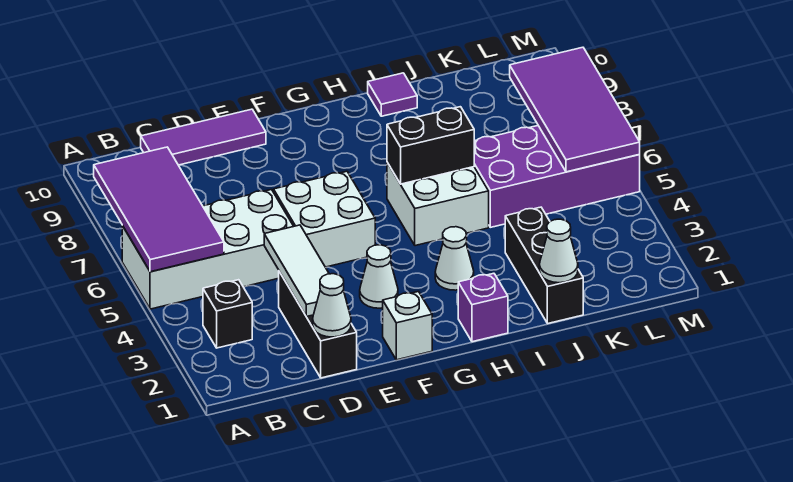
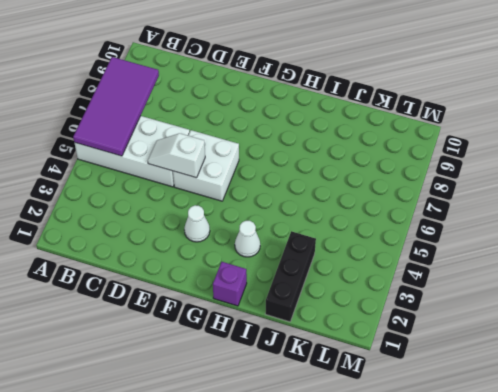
white 1x2 slope [148,133,205,178] -> none
none -> black 1x1 brick [203,280,252,348]
none -> purple 1x3 tile [141,109,266,165]
none -> black 1x3 brick [279,272,357,378]

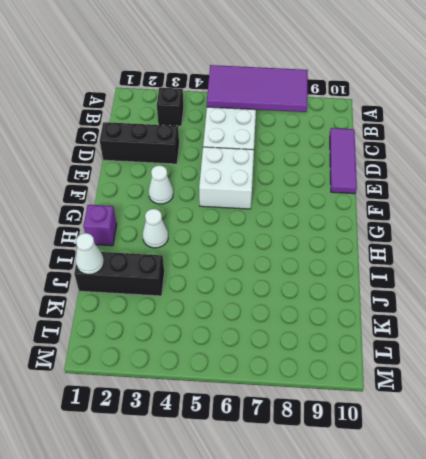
none -> white 1x1 brick [383,292,432,360]
none -> white 2x2 brick [387,163,489,246]
none -> purple 1x1 tile [368,73,417,116]

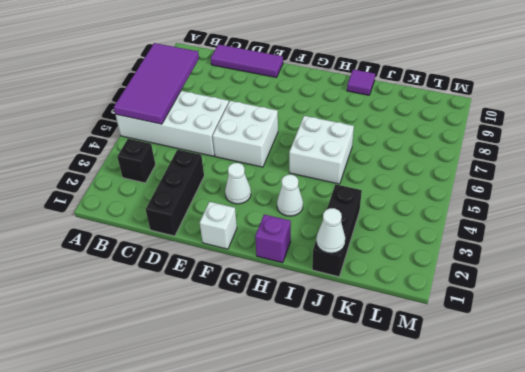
none -> purple 2x4 brick [474,126,640,227]
none -> white 1x1 cone [313,274,351,337]
none -> white 1x3 tile [264,225,329,317]

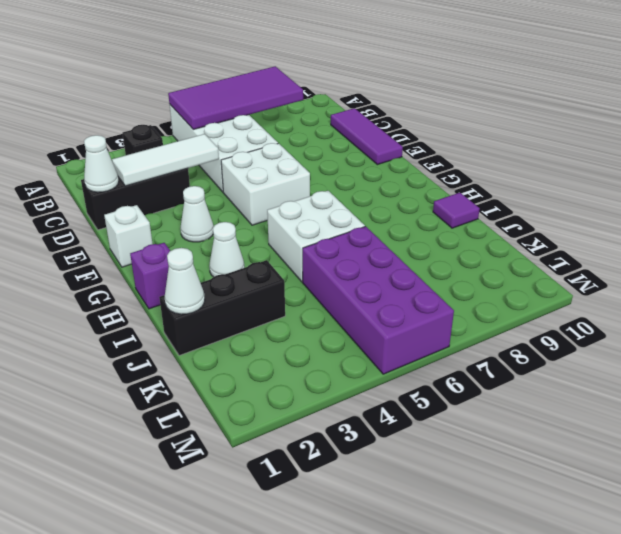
none -> black 1x2 brick [387,107,474,184]
none -> purple 2x4 tile [510,47,640,172]

